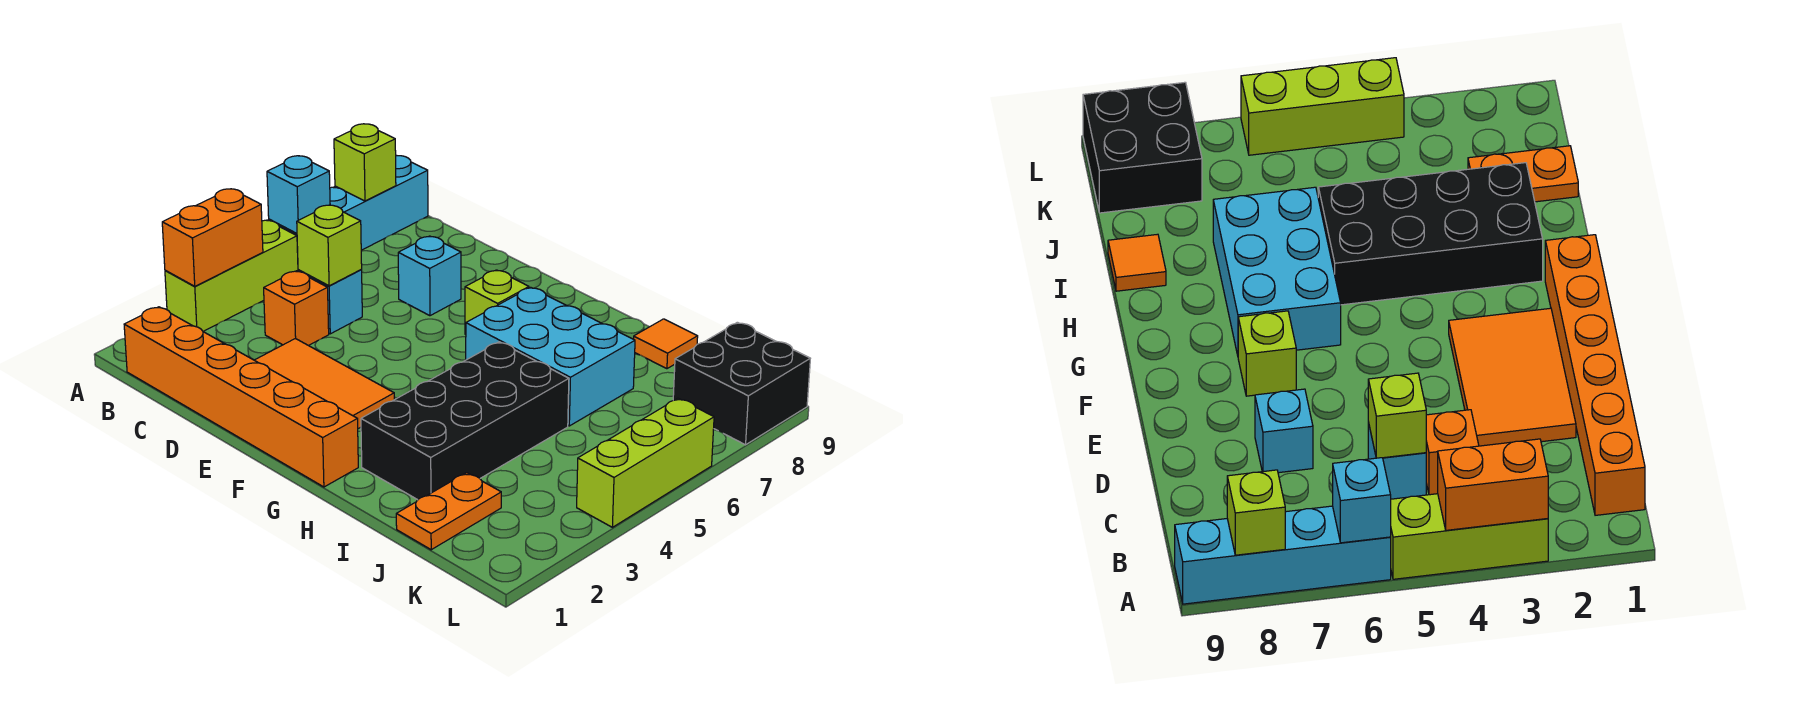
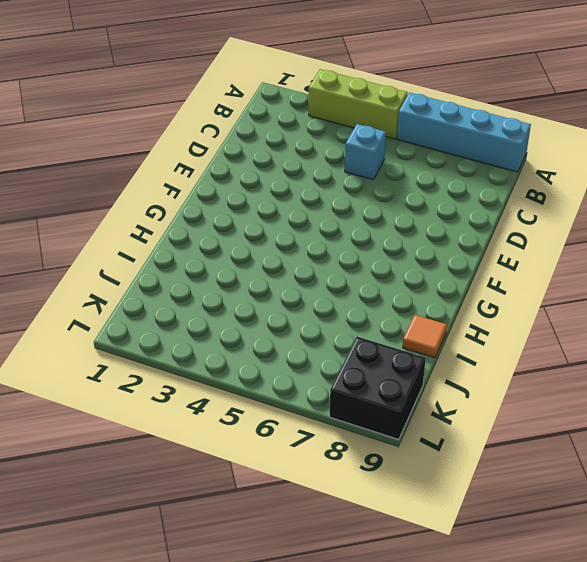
none -> orange 1x6 brick [124,307,358,487]
none -> orange 1x1 brick [264,271,329,346]
none -> orange 2x3 tile [255,338,394,429]

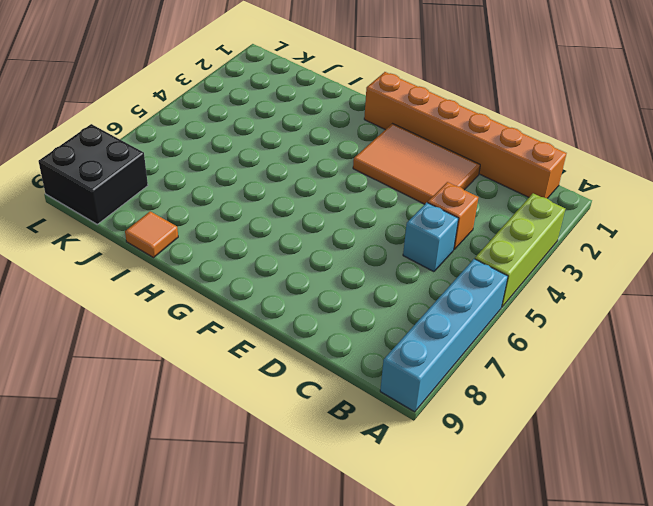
none -> cyan 1x1 brick [398,236,461,316]
none -> lime 1x1 brick [465,270,529,335]
none -> cyan 2x3 brick [466,287,635,426]

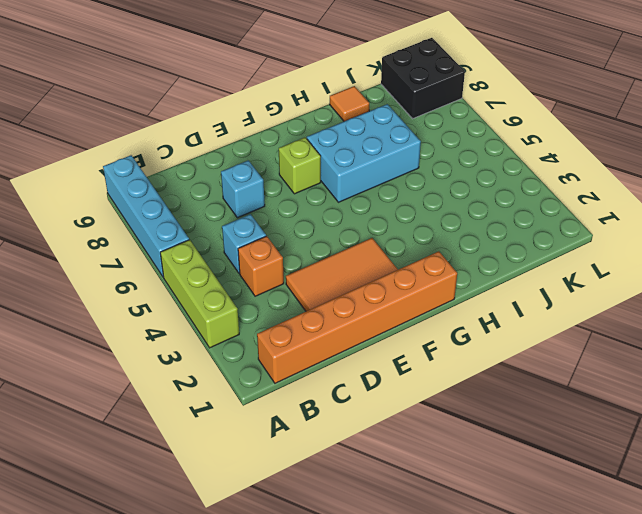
none -> black 2x4 brick [361,342,569,500]
none -> orange 1x2 plate [396,473,501,550]
none -> lime 1x3 brick [577,398,714,527]

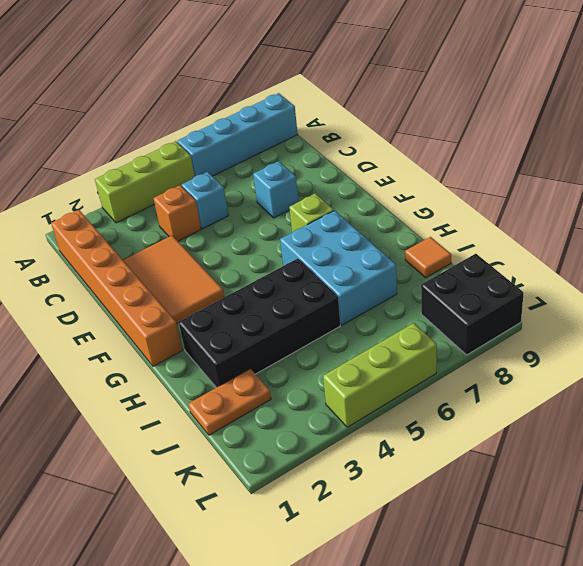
none -> orange 1x2 brick [162,189,263,286]
none -> cyan 1x1 brick [267,156,330,233]
none -> lime 1x1 brick [334,124,396,201]

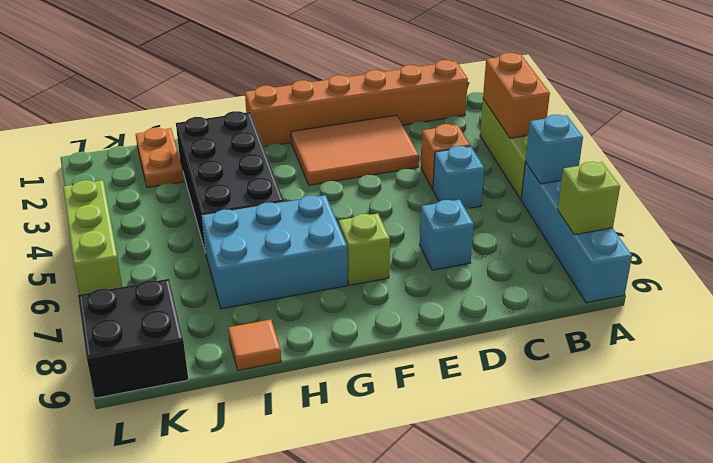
none -> lime 1x1 brick [297,205,362,286]

